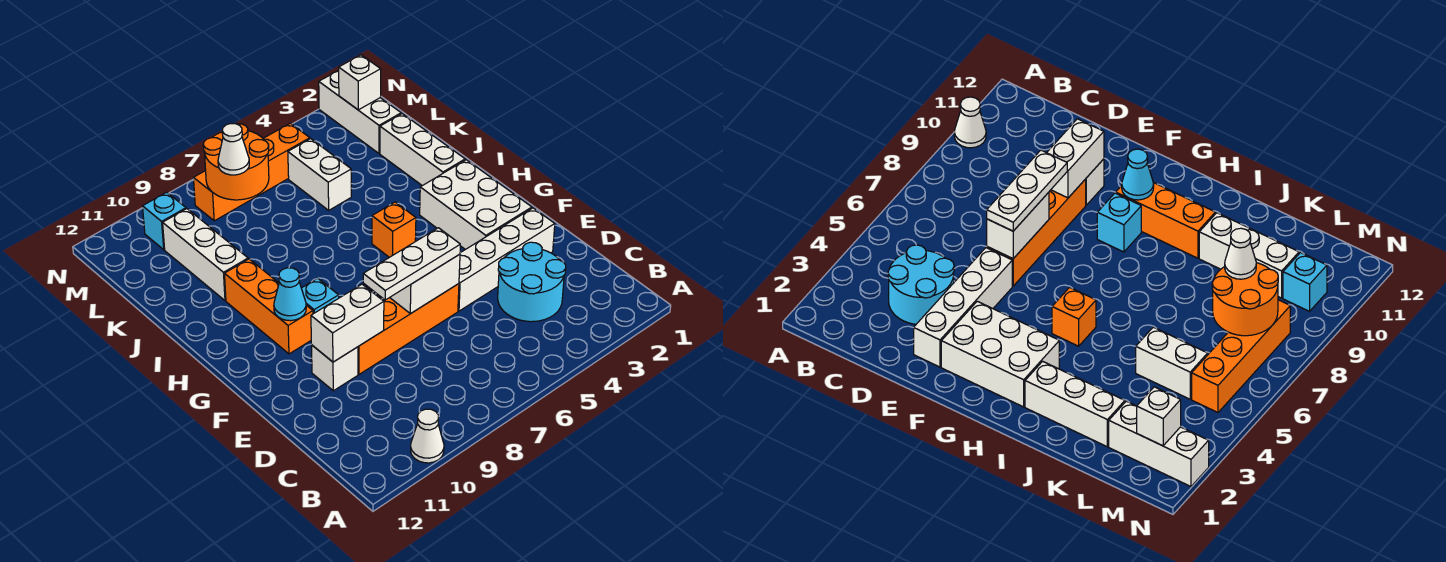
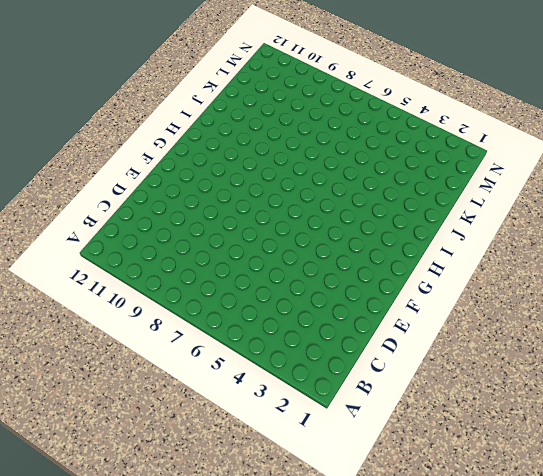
none -> white 1x1 cone [411,409,444,463]
none -> cyan 2x2 round brick [498,242,566,322]
none -> white 1x4 brick [458,208,555,311]

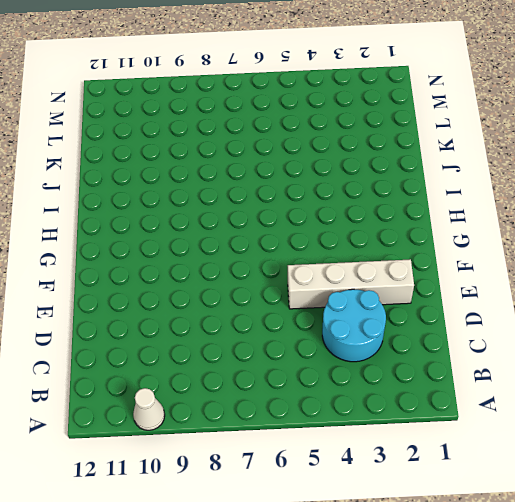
none -> orange 1x4 brick [358,284,459,374]
none -> white 1x1 brick [312,345,358,391]
none -> white 2x3 brick [420,160,532,250]

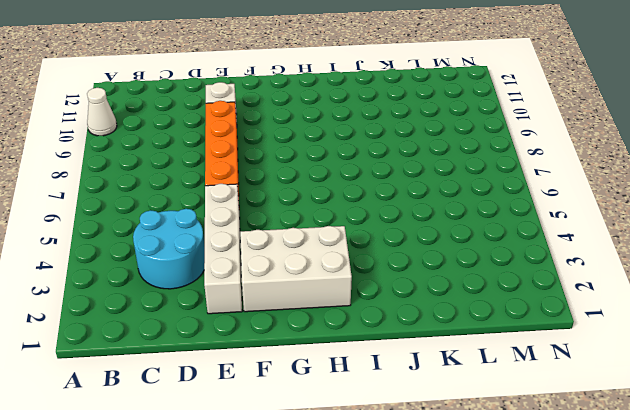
none -> cyan 1x1 brick [301,278,339,314]
none -> orange 1x3 brick [225,259,313,354]
none -> orange 1x1 brick [372,202,416,257]

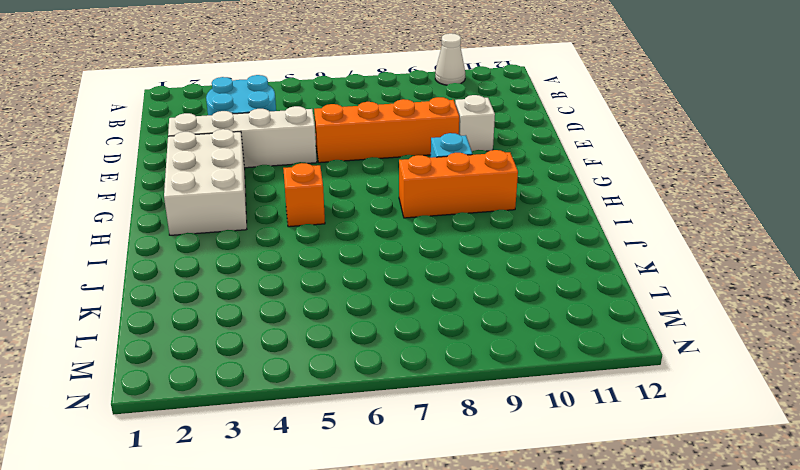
orange 1x3 brick [399,150,518,218] -> orange 1x3 brick turned to [225,259,313,354]
none -> white 1x3 brick [380,114,465,186]
none -> white 1x3 brick [163,209,248,301]
none -> white 1x2 brick [288,139,351,210]

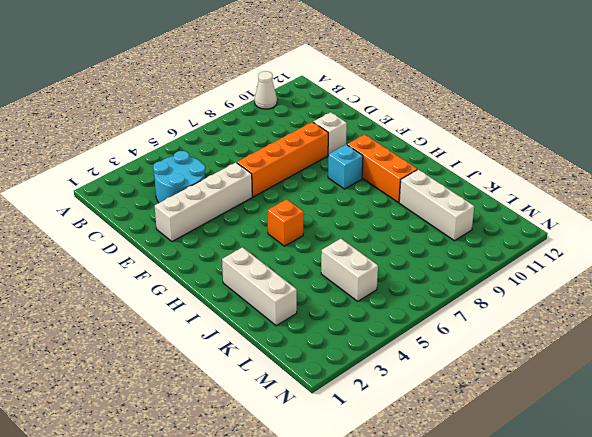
none -> white 2x3 brick [420,160,532,250]
none -> white 1x3 brick [319,70,401,153]
none -> orange 1x4 brick [194,123,310,221]

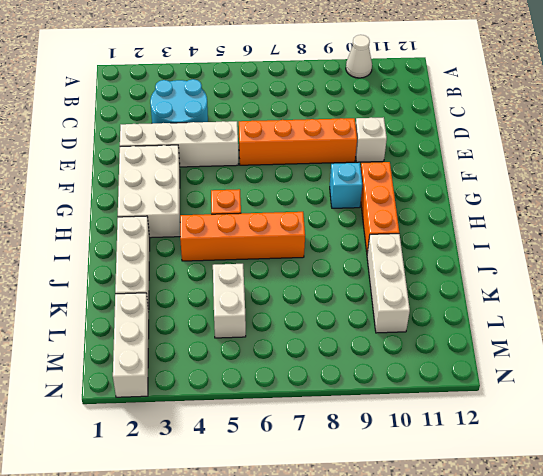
orange 1x4 brick [180,212,305,261] -> orange 1x4 brick moved to [194,123,310,221]
none -> cyan 1x1 brick [143,192,186,250]
none -> white 1x2 brick [390,254,460,314]
none -> white 1x2 brick [311,284,384,362]

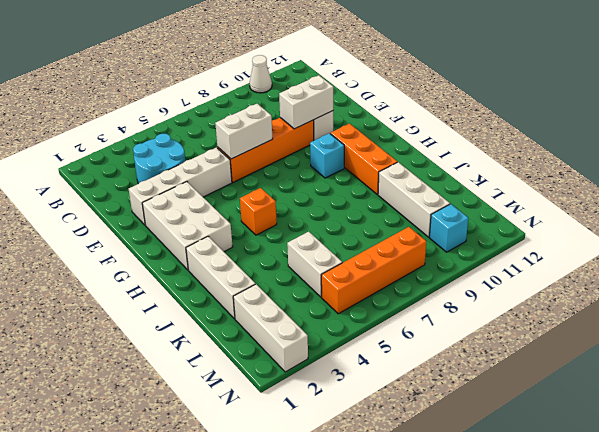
none -> cyan 1x1 cone [274,268,306,321]
none -> orange 2x2 round brick [203,124,269,200]
none -> white 1x1 brick [339,55,381,110]

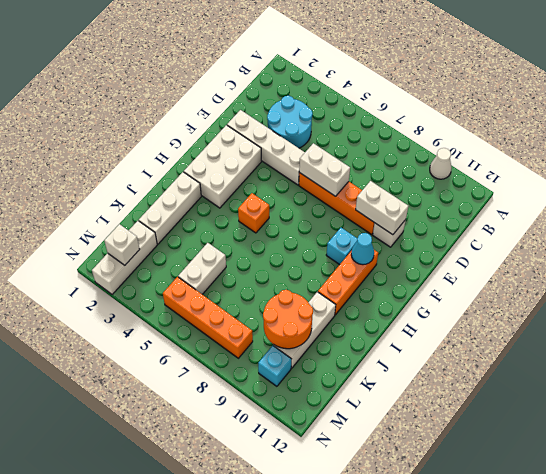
orange 2x2 round brick [263,290,313,349] -> orange 2x2 round brick moved to [203,124,269,200]
none -> white 1x3 plate [363,228,460,300]
none -> white 1x1 cone [218,124,249,175]

